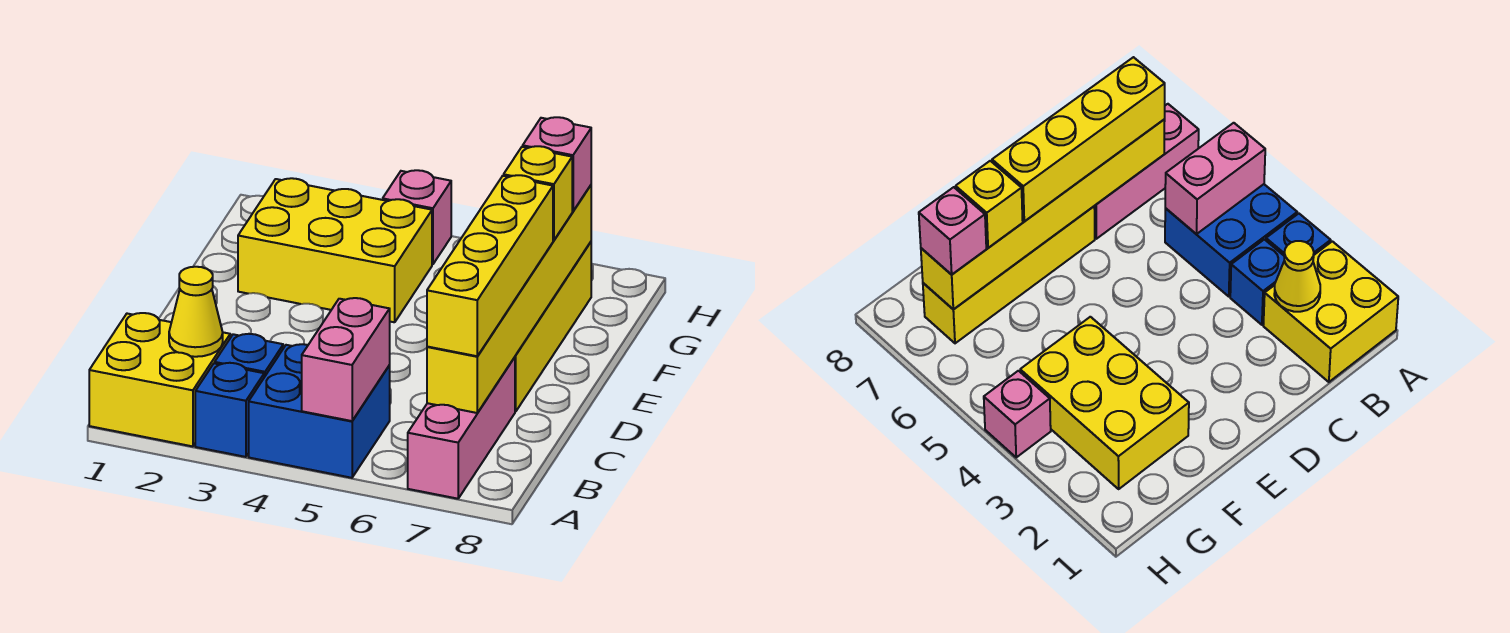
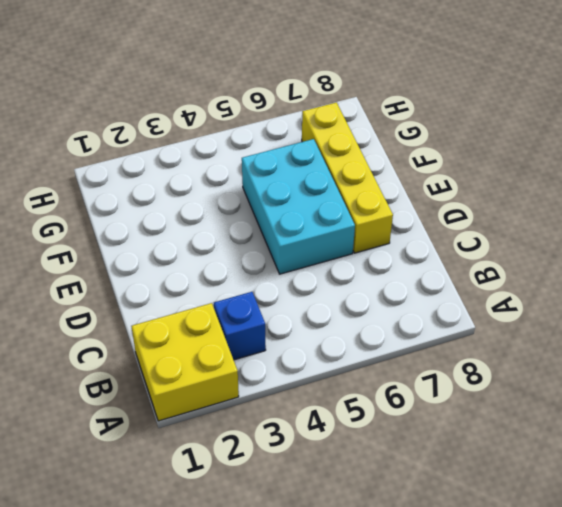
cyan 2x3 brick [242,139,355,274] -> none
none -> blue 1x1 brick [195,363,264,457]
none -> blue 2x2 brick [249,344,390,478]
none -> pink 1x3 brick [408,357,515,499]

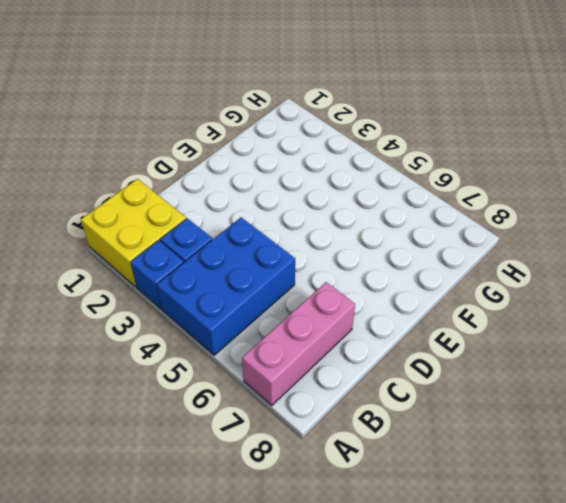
blue 2x3 brick [157,217,295,355] -> blue 2x2 brick [249,344,390,478]
none -> yellow 1x4 brick [515,242,591,412]
none -> yellow 2x3 brick [238,178,432,322]
none -> pink 1x1 brick [383,170,451,264]

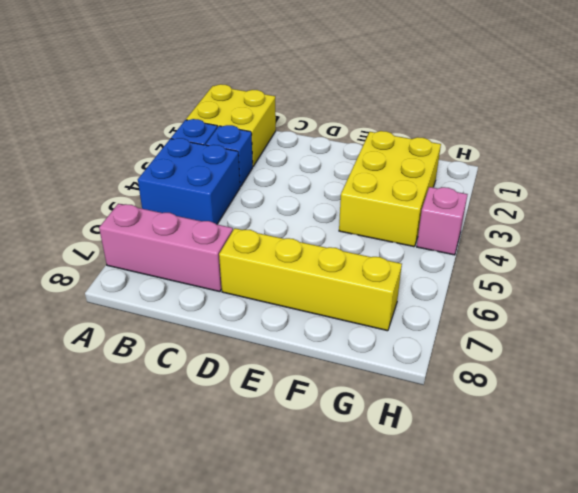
none -> pink 1x2 brick [302,298,390,421]
none -> yellow 1x1 cone [169,267,223,357]
none -> yellow 1x6 brick [427,185,591,413]

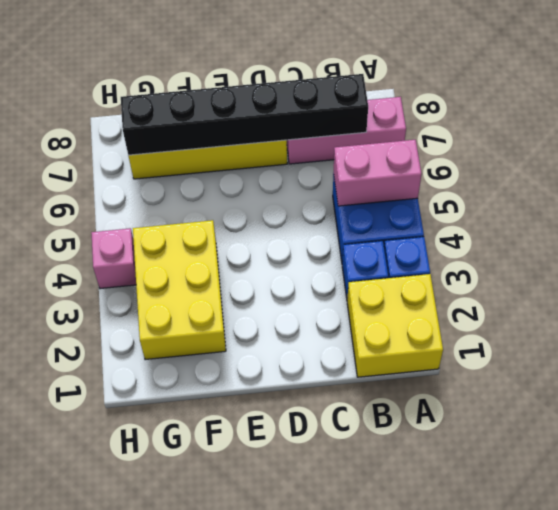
black 1x6 brick [121,74,368,155] -> yellow 1x6 brick [427,185,591,413]
none -> yellow 1x1 cone [169,267,223,357]
none -> yellow 1x4 brick [427,175,553,356]
none -> yellow 1x1 brick [504,146,572,240]

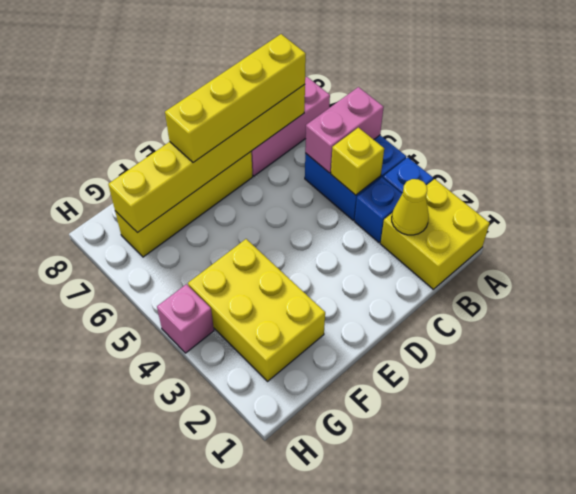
yellow 1x1 brick [331,128,384,195] -> yellow 1x1 brick moved to [504,146,572,240]
none -> pink 1x1 brick [523,117,591,211]

